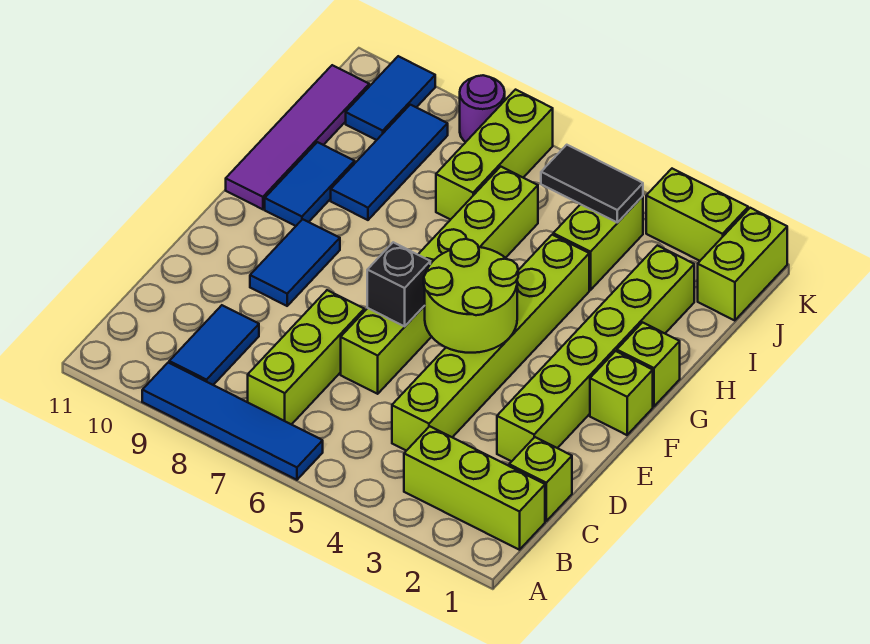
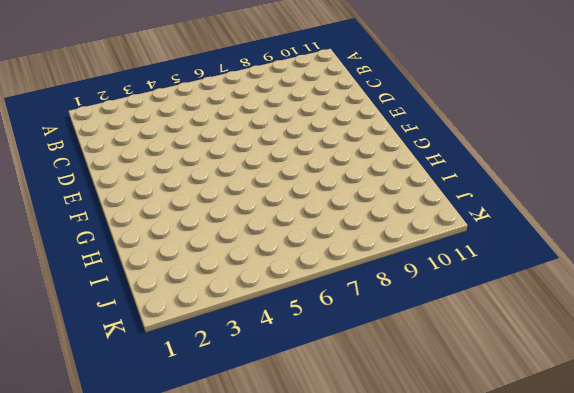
none -> blue 1x4 tile [142,363,323,480]
none -> lime 1x3 brick [404,426,545,550]
none -> lime 1x3 brick [248,290,364,425]

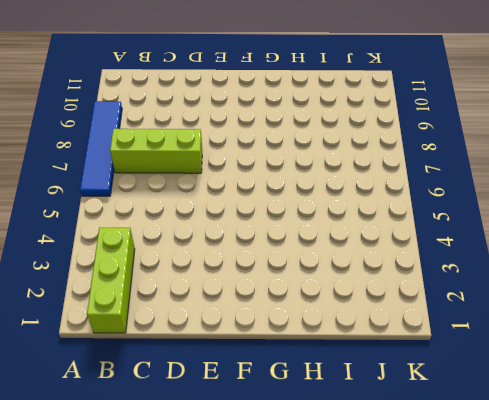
none -> blue 1x2 tile [169,305,259,385]
none -> lime 1x1 brick [509,437,572,521]
none -> lime 1x6 brick [392,235,589,451]

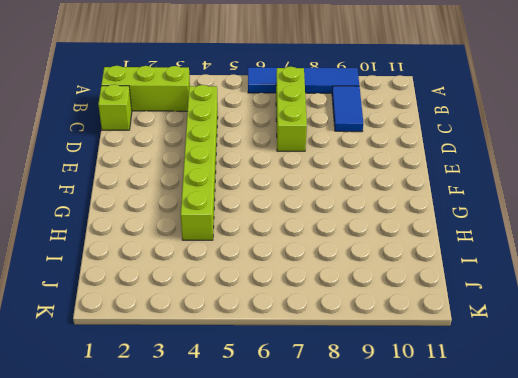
none -> lime 1x6 brick [497,245,694,461]
none -> lime 1x6 brick [341,167,538,394]
none -> blue 1x2 tile [250,219,340,306]

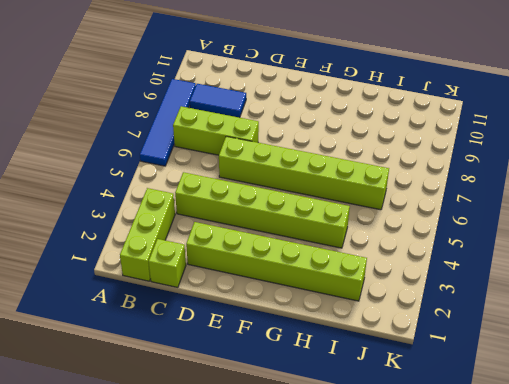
none -> blue 1x2 tile [250,219,340,306]
none -> lime 1x1 brick [590,351,653,435]
none -> lime 1x1 brick [617,322,680,406]

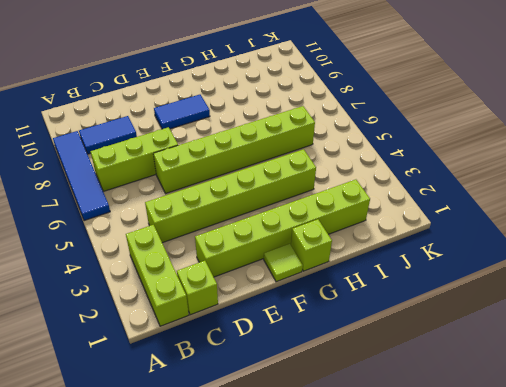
lime 1x1 tile [264,244,303,282] -> lime 1x1 brick [590,351,653,435]
none -> blue 1x2 tile [265,142,355,226]
none -> purple 1x4 tile [226,65,369,209]
none -> blue 1x3 tile [331,105,448,220]

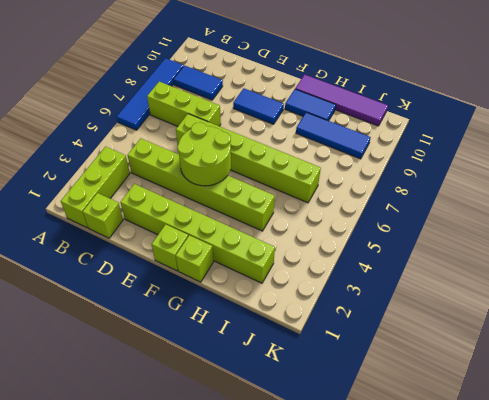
none -> lime 1x2 brick [553,196,643,290]
none -> lime 1x3 brick [436,90,553,220]
none -> lime 1x2 brick [698,208,787,321]

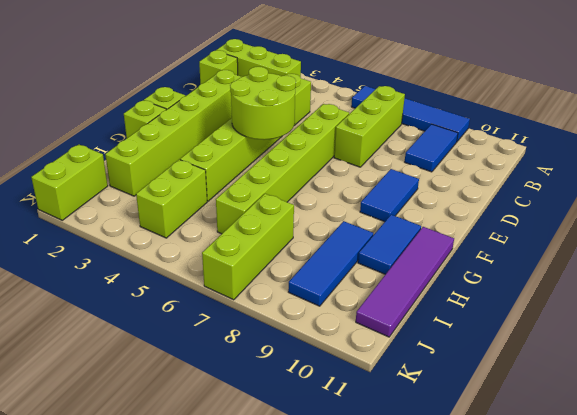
none -> blue 1x2 tile [346,56,435,140]
none -> lime 1x2 brick [646,169,748,261]
none -> purple 1x1 round brick [460,75,505,142]

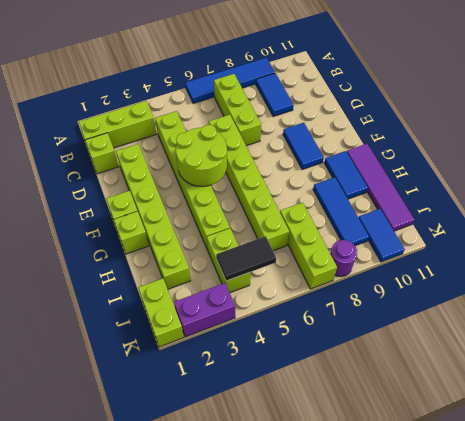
purple 1x2 brick [174,283,235,337] -> lime 1x2 brick [646,169,748,261]
none -> black 1x1 brick [367,242,430,326]

